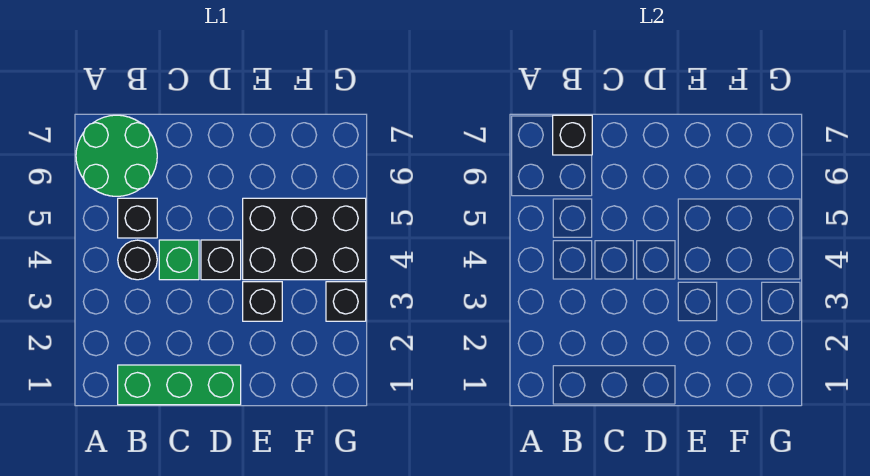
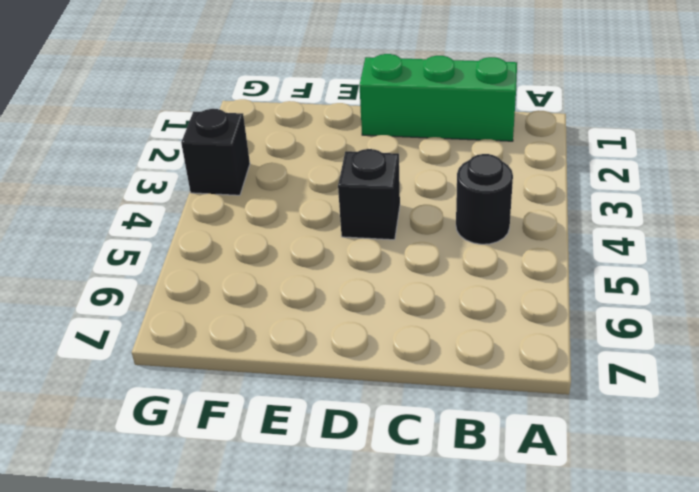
none -> green 2x2 round brick [76,115,157,196]
none -> black 1x1 brick [118,198,157,238]

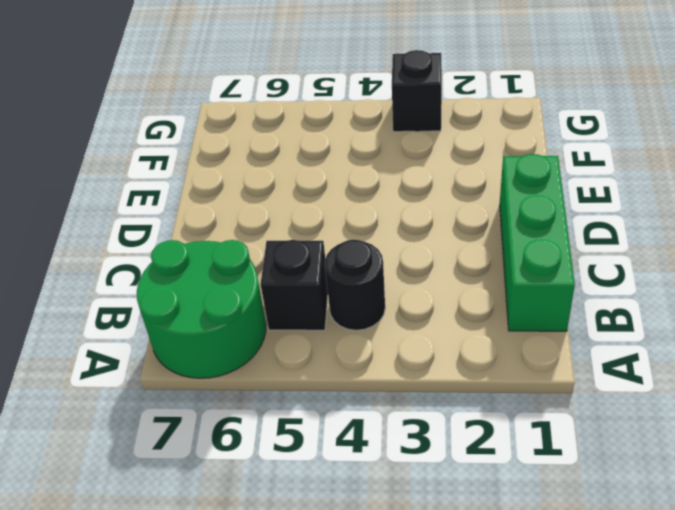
none -> green 1x1 brick [159,240,199,280]
none -> black 1x1 brick [201,240,241,280]

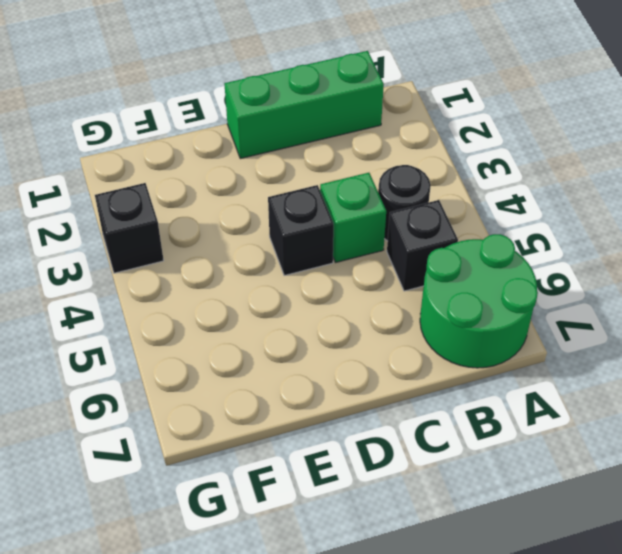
none -> black 1x1 brick [243,282,282,321]
none -> black 2x3 brick [243,198,366,280]

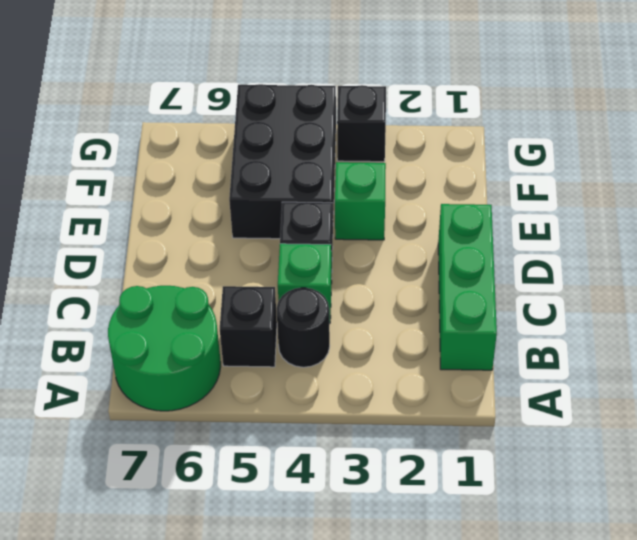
green 1x1 brick [335,162,386,240] -> black 1x1 brick [243,282,282,321]
none -> black 1x1 brick [553,115,592,155]

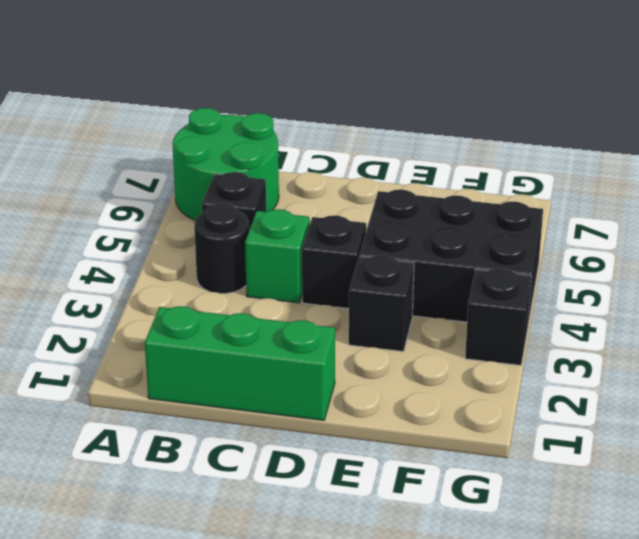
none -> black 1x1 brick [553,115,592,155]

